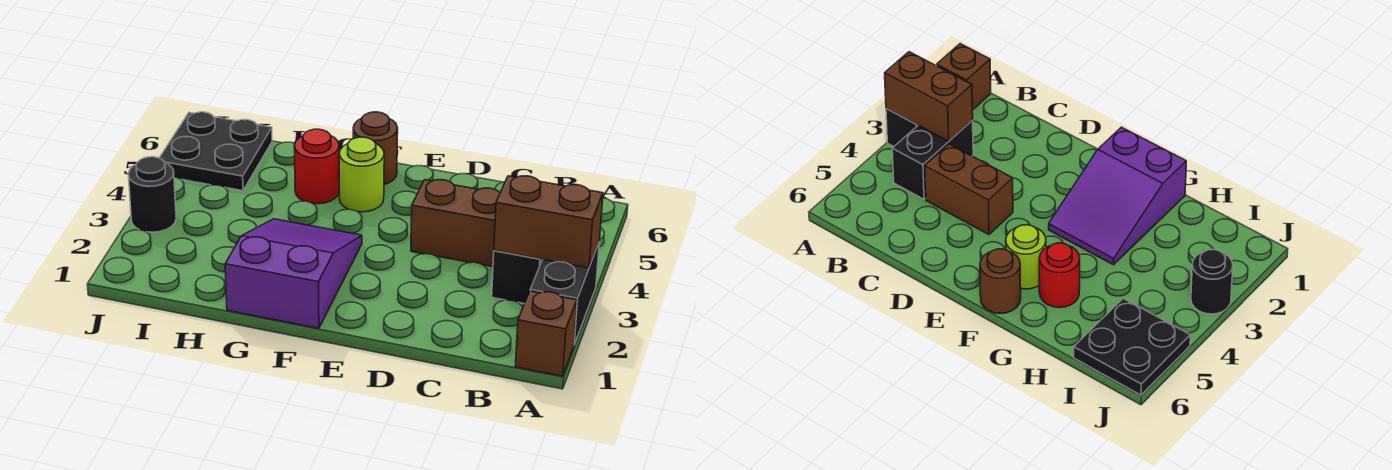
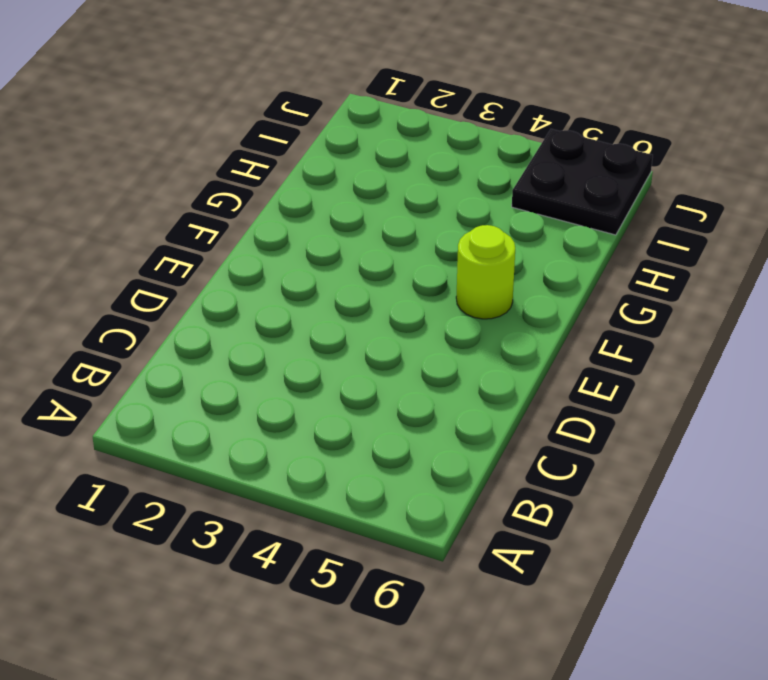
none -> brown 1x1 brick [515,291,577,376]
none -> black 1x2 brick [530,243,599,345]

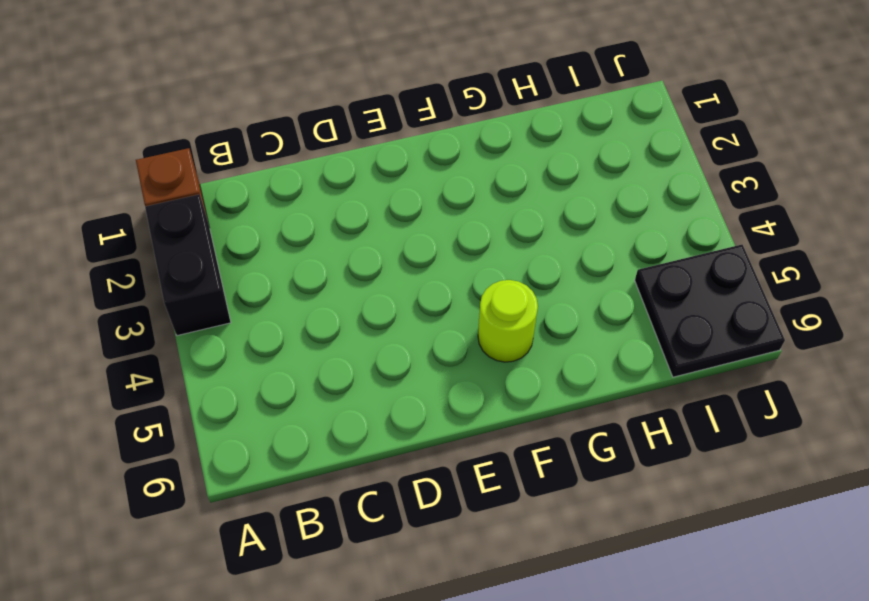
none -> black 1x2 brick [492,251,543,304]
none -> brown 1x2 brick [411,180,500,267]

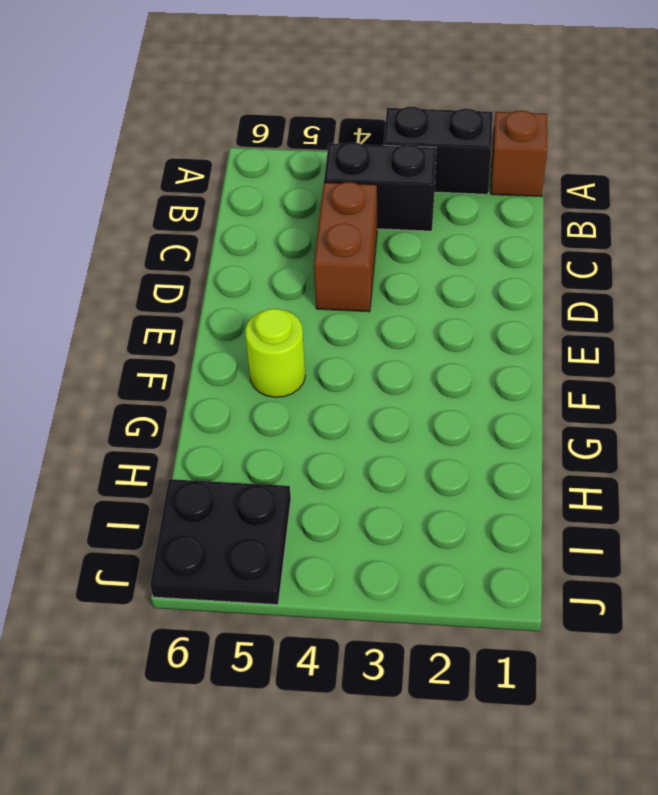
none -> purple 2x3 slope [225,219,362,328]
none -> brown 1x1 round brick [353,112,398,184]

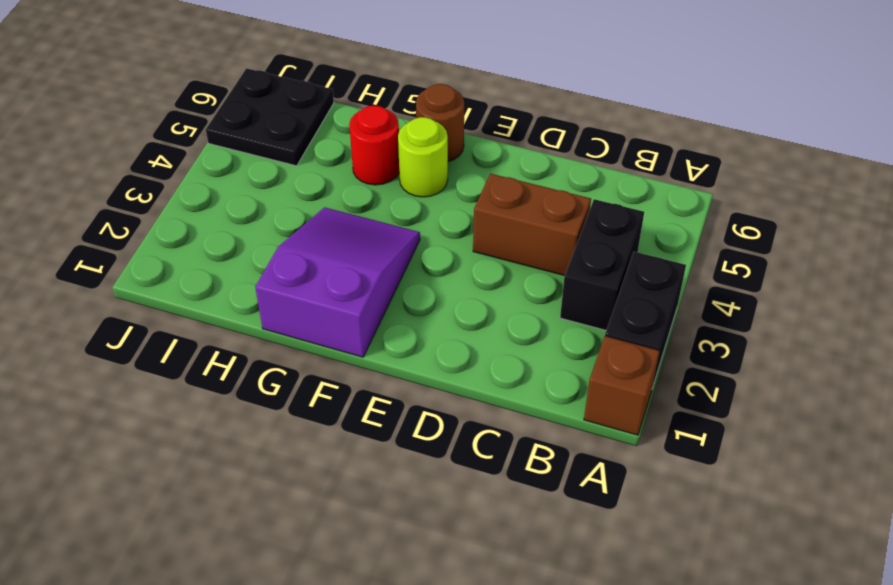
none -> black 1x1 round brick [128,157,176,232]
none -> brown 1x2 brick [494,176,603,268]

